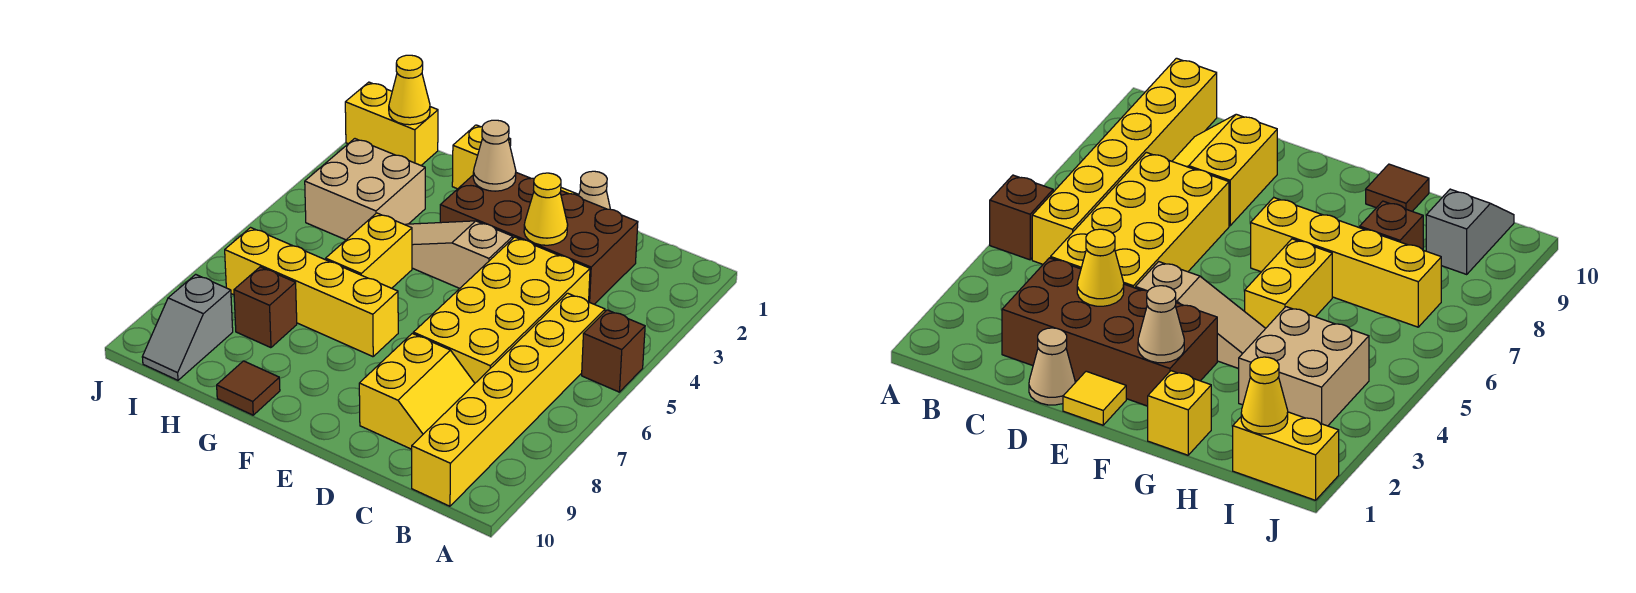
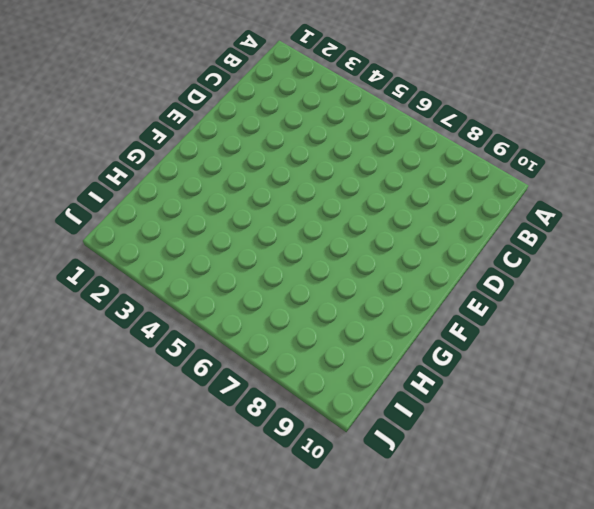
none -> brown 1x1 brick [582,310,645,392]
none -> yellow 1x6 brick [412,293,605,506]
none -> brown 2x4 brick [440,173,638,304]

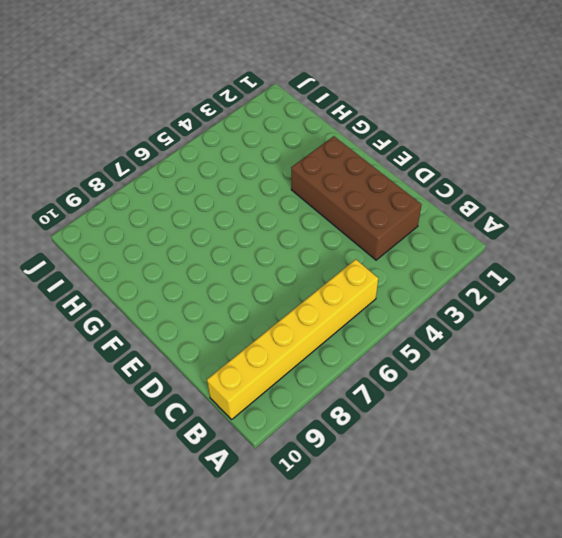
none -> brown 1x1 brick [582,310,645,392]
none -> yellow 2x4 brick [413,237,590,383]
none -> yellow 2x2 slope [359,334,475,449]

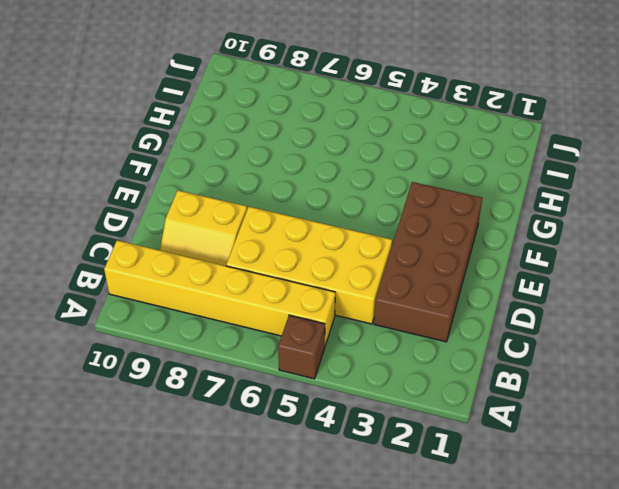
none -> tan 1x1 cone [579,171,610,209]
none -> yellow 1x1 tile [1063,371,1126,425]
none -> tan 1x3 slope [405,221,513,288]

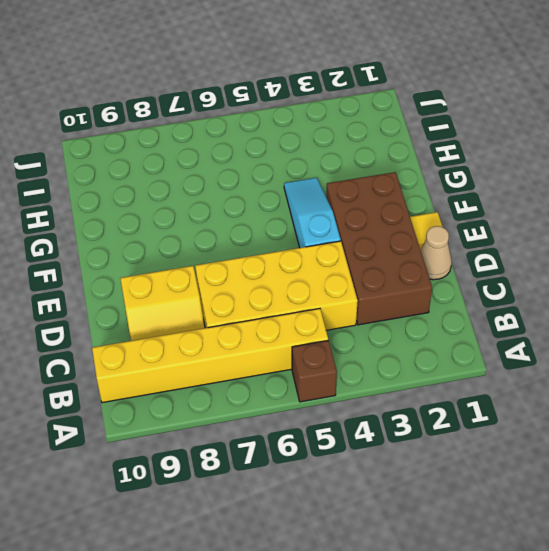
cyan 1x3 slope [284,178,341,248] -> tan 1x3 slope [405,221,513,288]
none -> yellow 1x4 brick [225,228,398,357]
none -> yellow 1x1 brick [452,125,511,189]
none -> yellow 1x2 brick [326,213,412,288]

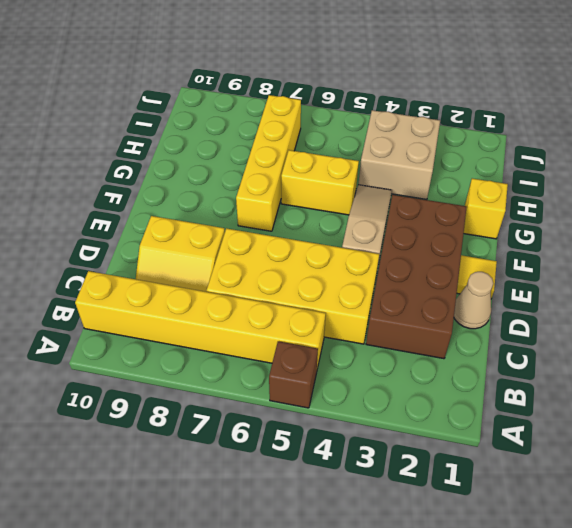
none -> brown 1x1 tile [217,361,280,415]
none -> brown 1x1 brick [234,267,297,348]
none -> yellow 1x2 brick [345,82,438,165]

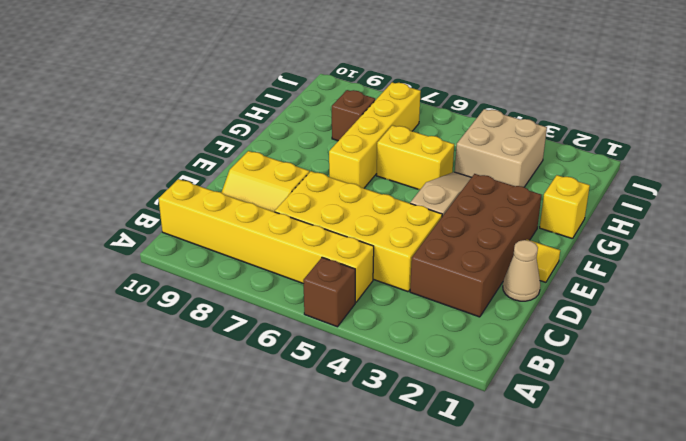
none -> brown 1x1 tile [217,361,280,415]
none -> yellow 1x2 brick [345,82,438,165]
none -> grey 1x2 slope [142,274,233,380]

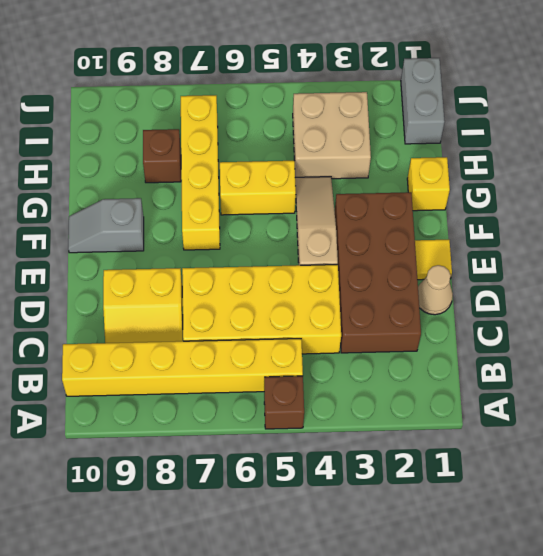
grey 1x2 slope [68,198,144,253] -> grey 1x2 slope moved to [142,274,233,380]
grey 1x2 brick [401,58,445,144] -> yellow 1x2 brick [345,82,438,165]
none -> brown 1x1 tile [217,361,280,415]
none -> yellow 1x1 cone [524,173,568,245]
none -> tan 1x1 cone [473,120,516,191]

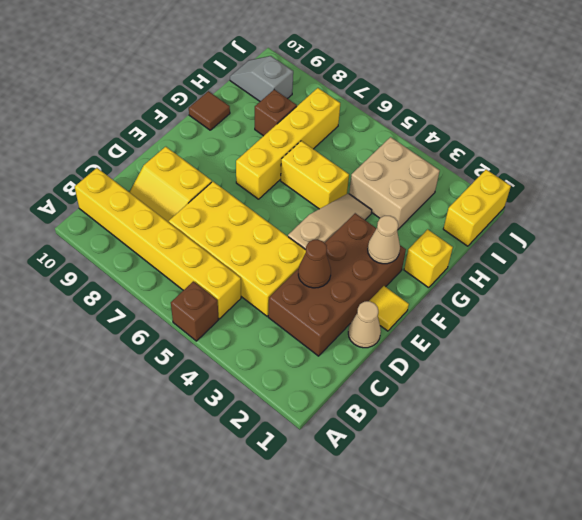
brown 1x1 cone [298,240,331,288] -> yellow 1x1 cone [524,173,568,245]
none -> yellow 1x1 cone [389,55,430,125]

